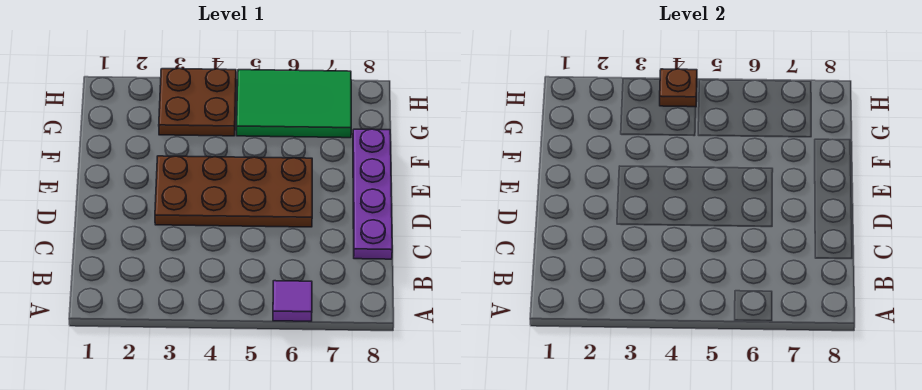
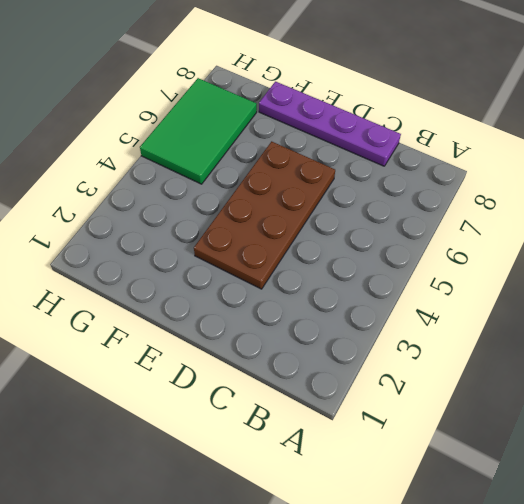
none -> purple 1x1 tile [273,281,312,321]
none -> brown 2x2 plate [159,68,236,136]

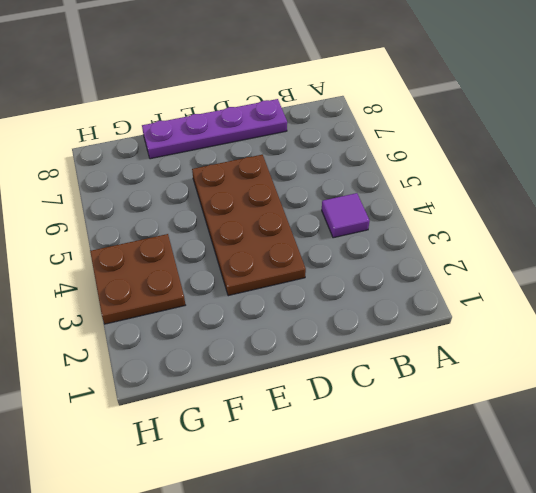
purple 1x1 tile [322,193,370,238] -> purple 1x1 tile moved to [273,281,312,321]
none -> green 2x3 tile [237,70,351,138]
none -> brown 1x1 plate [660,69,697,107]

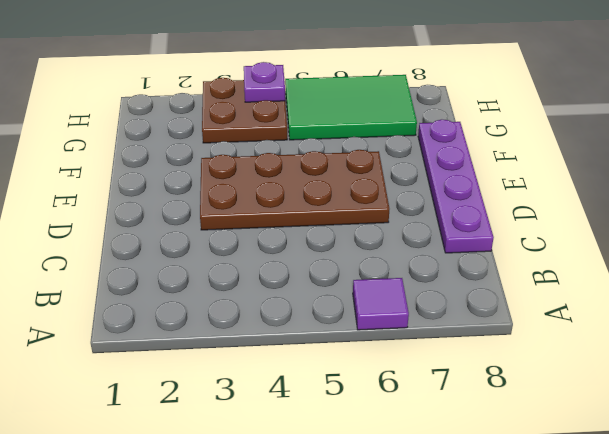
purple 1x1 plate [244,62,285,102] -> brown 1x1 plate [660,69,697,107]

